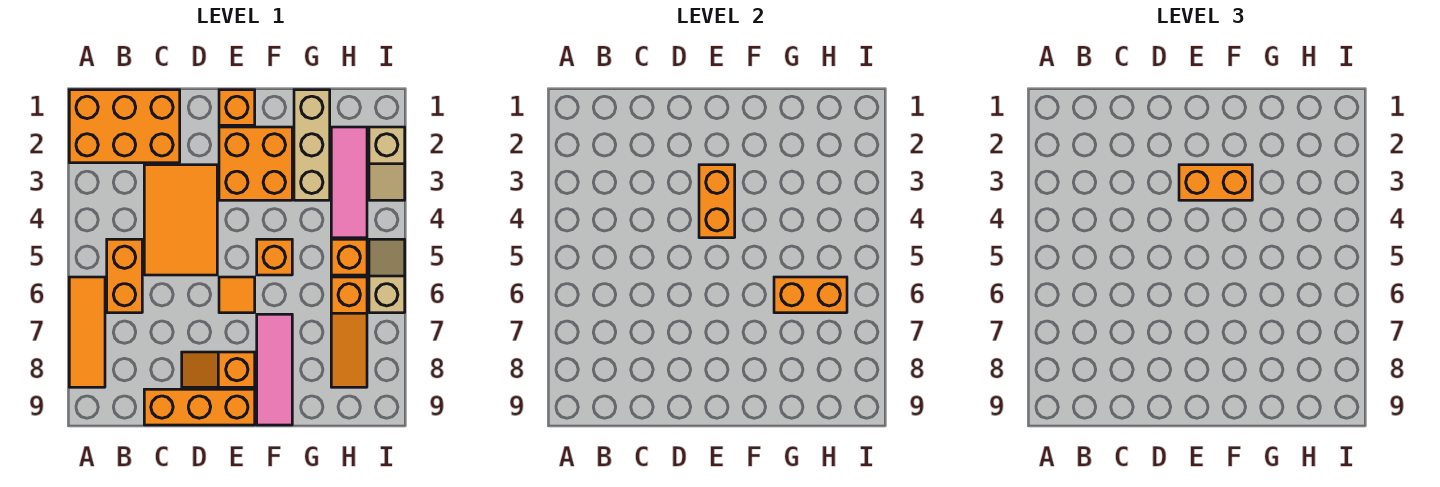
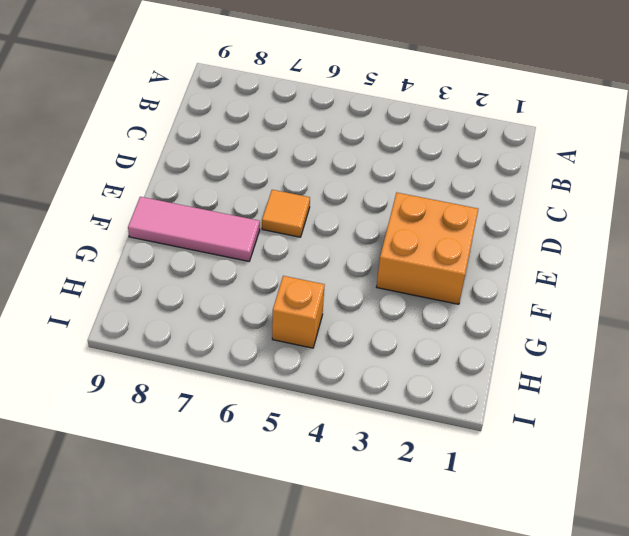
none -> orange 2x3 brick [69,90,180,163]
none -> orange 1x3 tile [69,277,105,387]
none -> orange 1x2 brick [107,239,142,313]

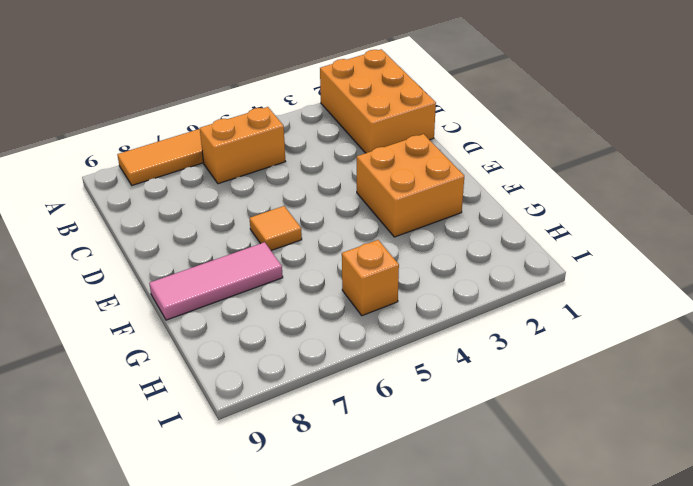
none -> orange 2x3 tile [144,165,217,275]
none -> orange 1x3 brick [144,389,255,425]
none -> orange 1x2 slope [182,352,255,387]

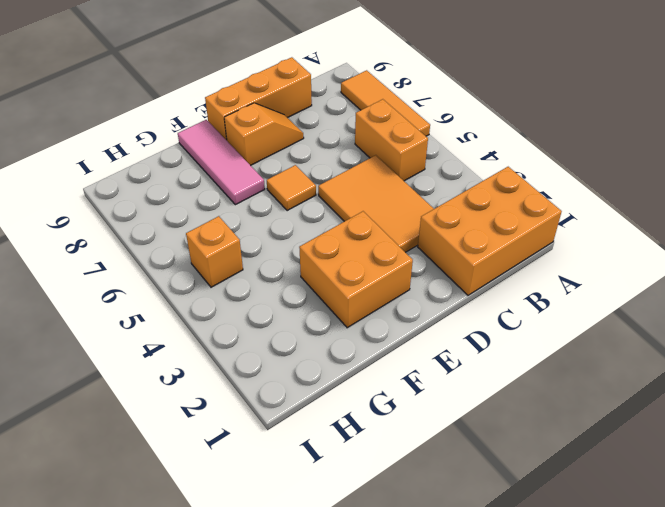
none -> orange 1x1 brick [219,90,255,125]
none -> orange 1x1 brick [257,239,292,275]
none -> tan 1x3 brick [294,90,330,200]

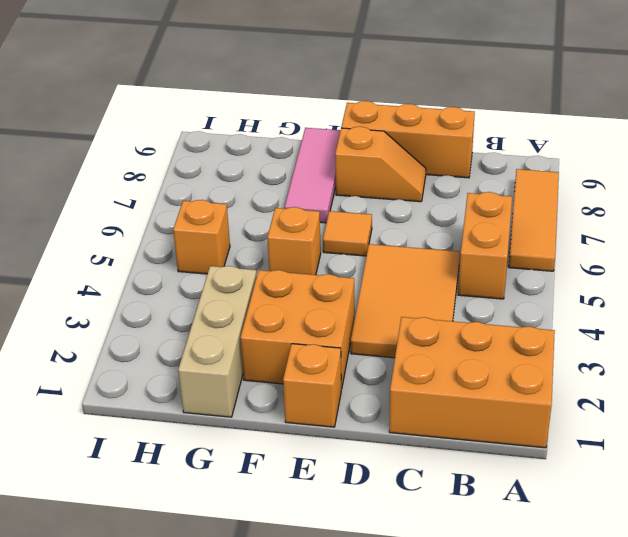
none -> pink 1x3 tile [331,127,367,238]
none -> orange 1x3 slope [331,277,367,387]
none -> tan 1x2 slope [369,127,405,200]

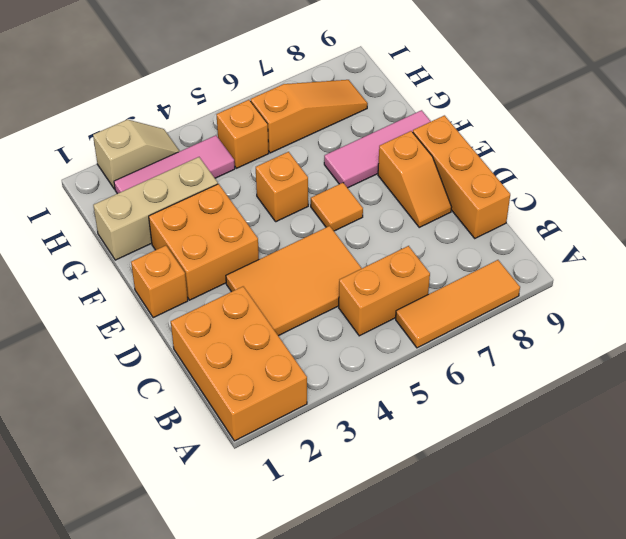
none -> tan 1x2 slope [369,239,405,313]
none -> orange 1x2 brick [699,165,735,238]
none -> orange 1x2 brick [774,277,847,313]

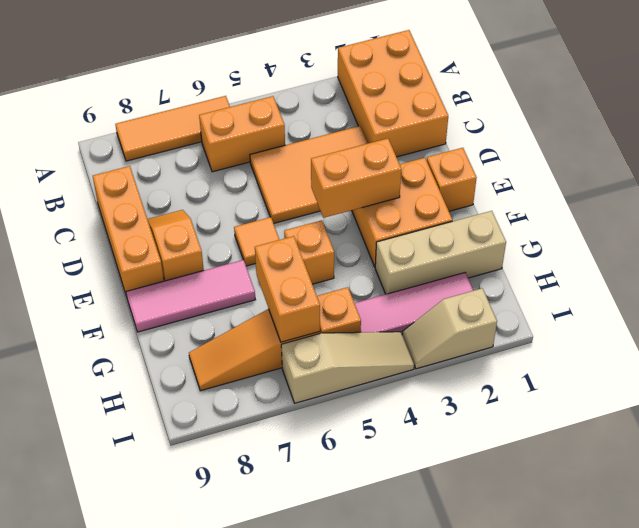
tan 1x3 slope [281,332,414,403] -> tan 1x2 slope [369,239,405,313]
none -> orange 1x2 brick [1179,165,1252,200]

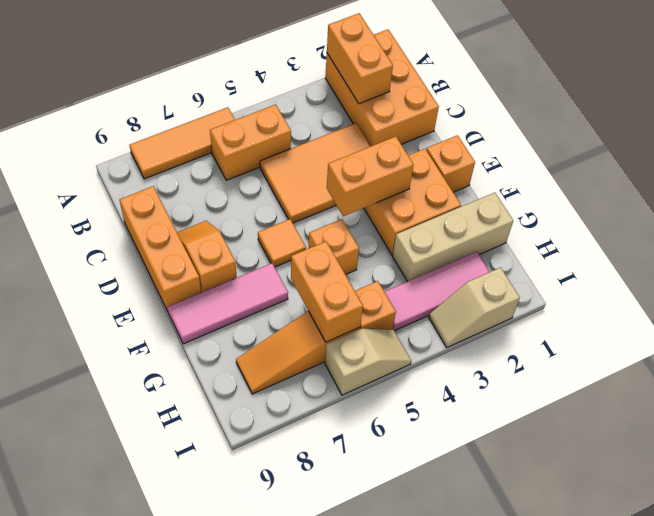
orange 1x2 brick [327,13,393,104] -> orange 1x2 brick moved to [1179,165,1252,200]

